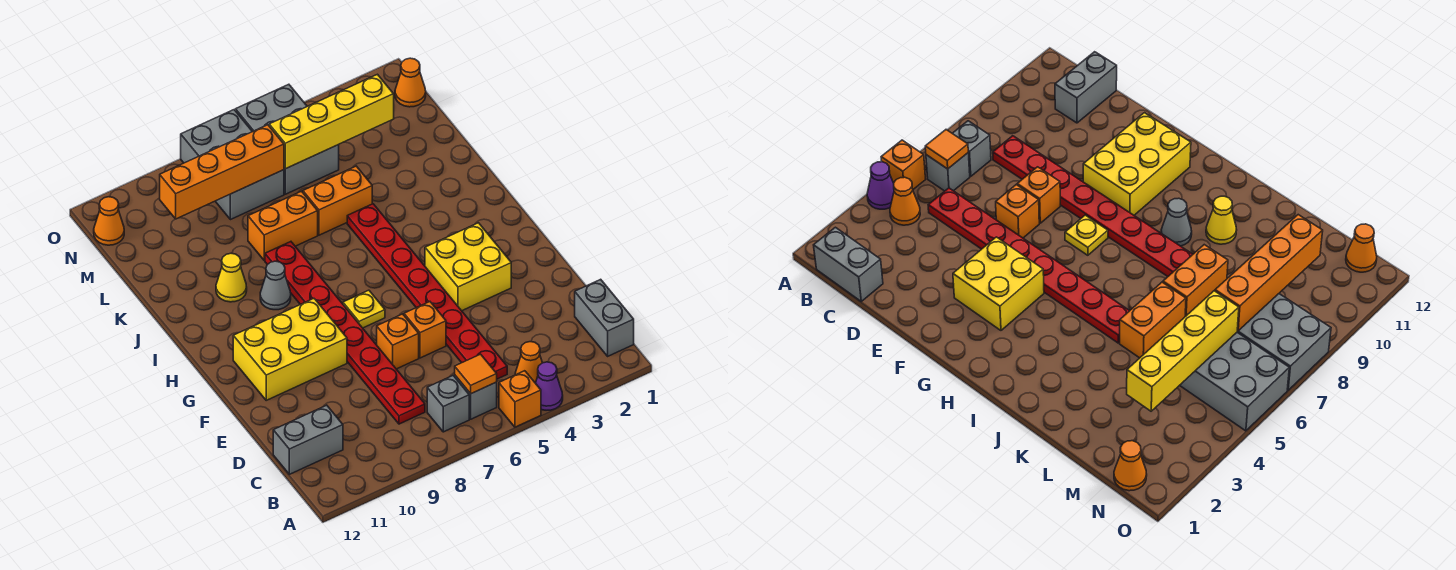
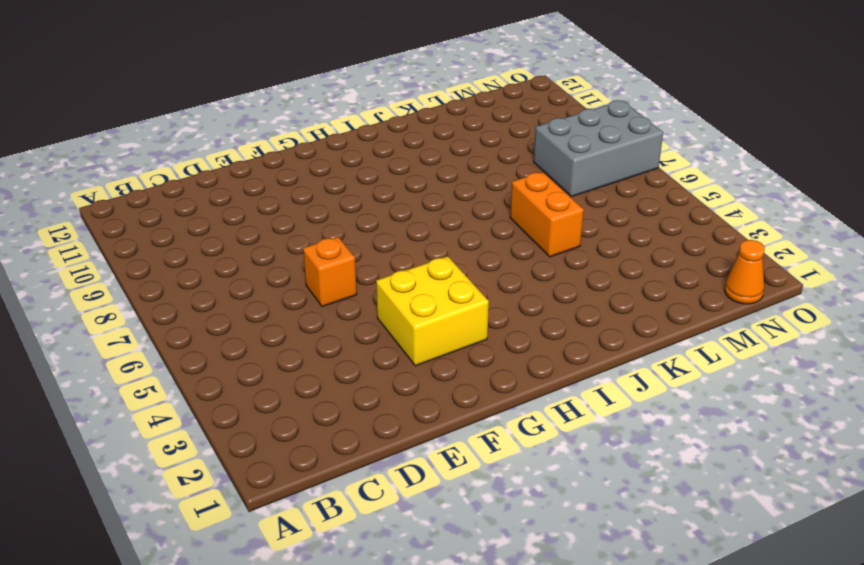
none -> purple 1x1 cone [536,362,563,410]
none -> orange 1x1 brick [499,371,541,427]
none -> grey 1x2 brick [575,279,634,356]

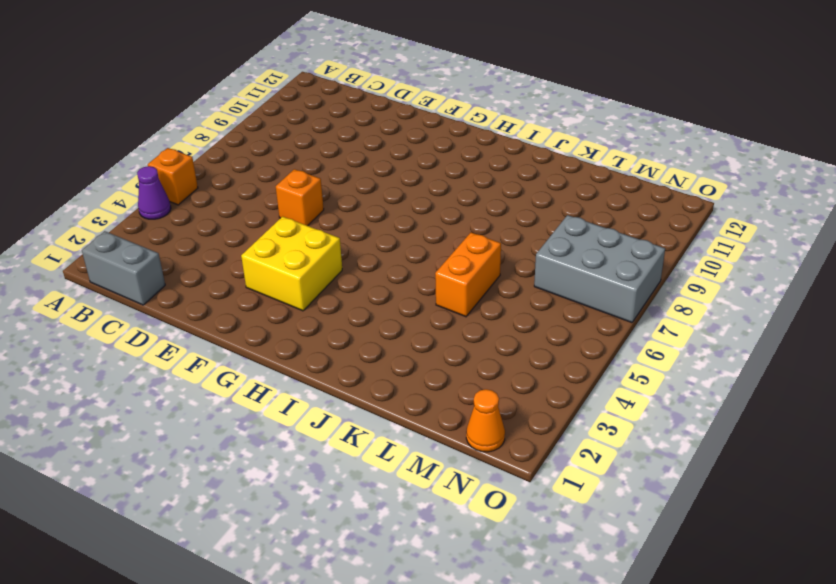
none -> orange 1x1 cone [515,342,542,383]
none -> grey 1x1 brick [455,376,497,419]
none -> grey 1x1 brick [427,376,469,432]

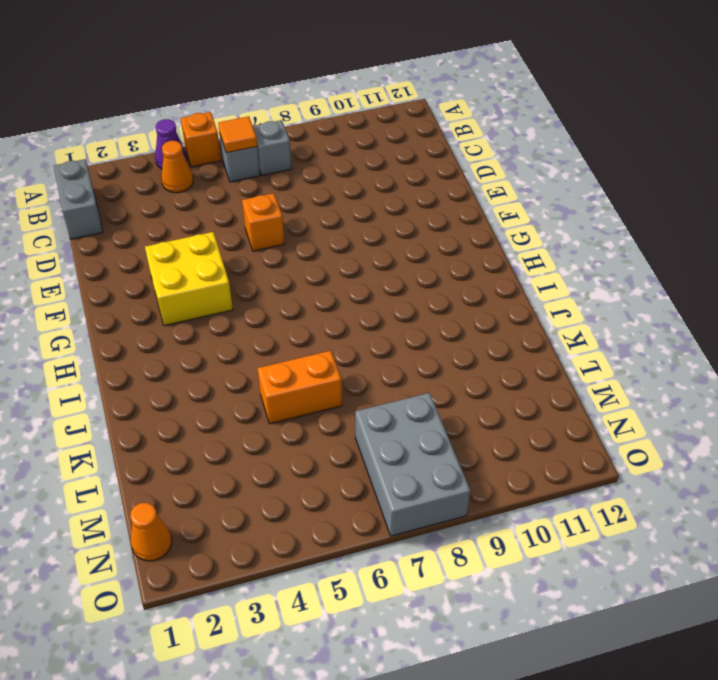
none -> red 1x8 plate [347,204,507,379]
none -> red 1x8 plate [265,242,425,424]
none -> grey 1x2 brick [273,405,343,474]

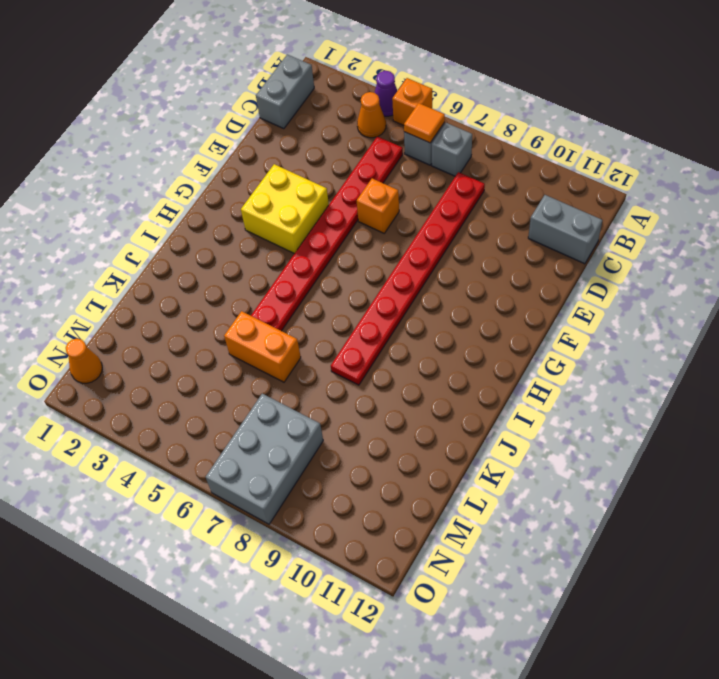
none -> orange 1x1 brick [377,314,419,369]
none -> yellow 2x3 brick [233,299,347,400]
none -> yellow 1x1 plate [343,290,385,328]

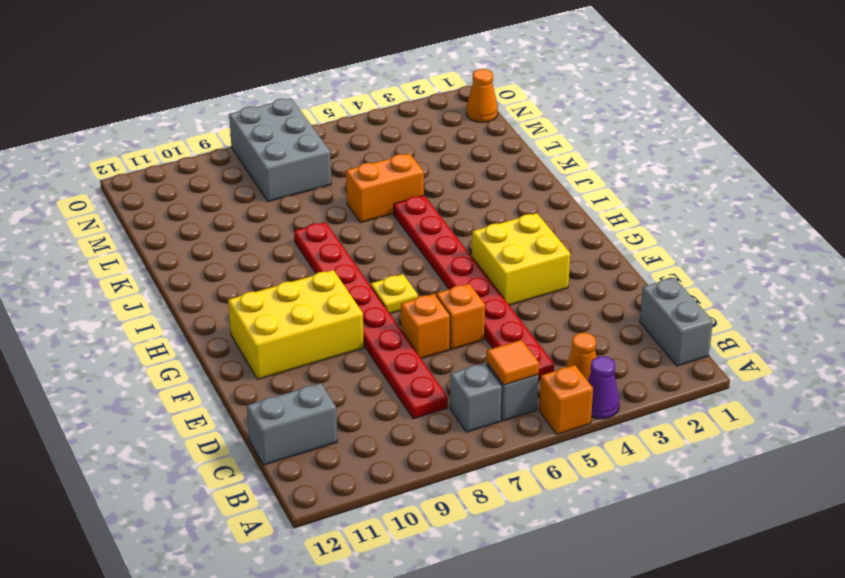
none -> grey 1x1 cone [260,261,291,310]
none -> yellow 1x1 cone [216,253,247,302]
none -> orange 1x2 brick [248,191,318,260]

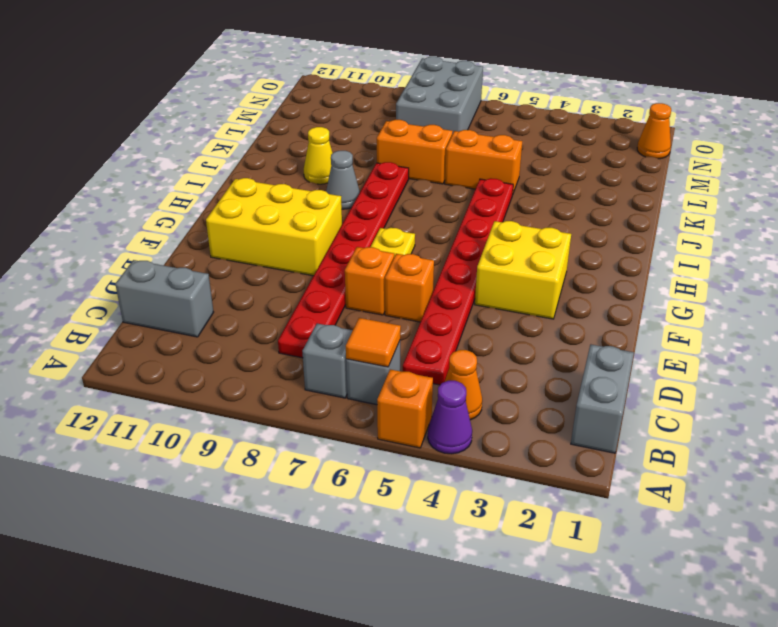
none -> grey 2x3 brick [236,84,339,194]
none -> orange 1x1 cone [94,197,124,245]
none -> yellow 1x4 brick [269,74,394,169]

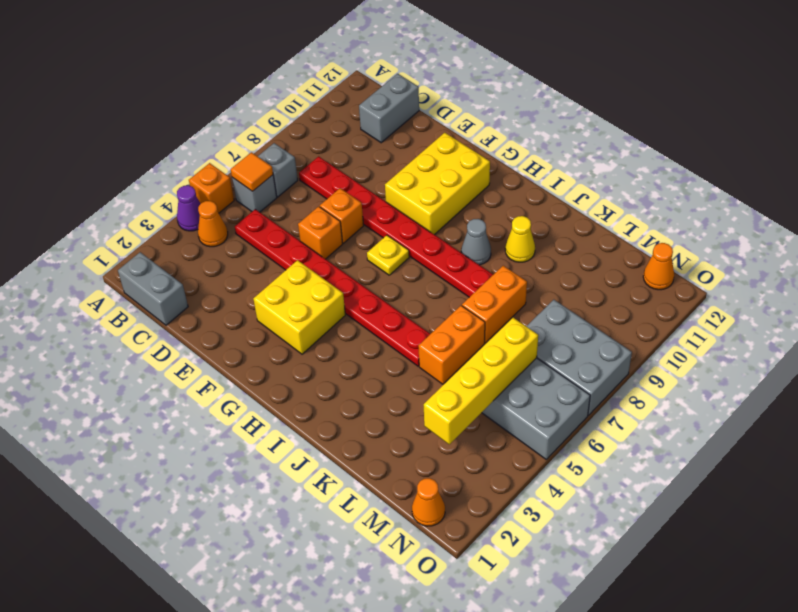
none -> orange 1x4 brick [160,125,284,219]

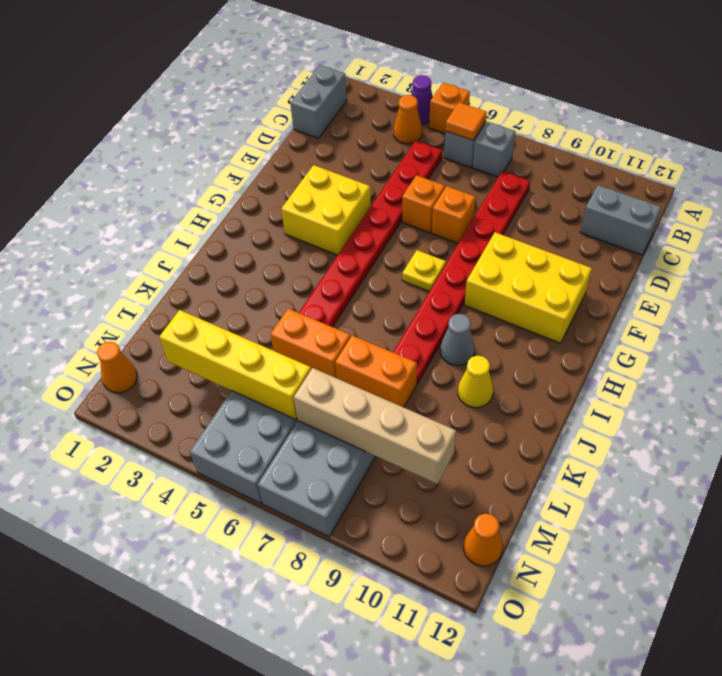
tan 1x4 brick [294,368,456,484] -> orange 1x4 brick [160,125,284,219]

